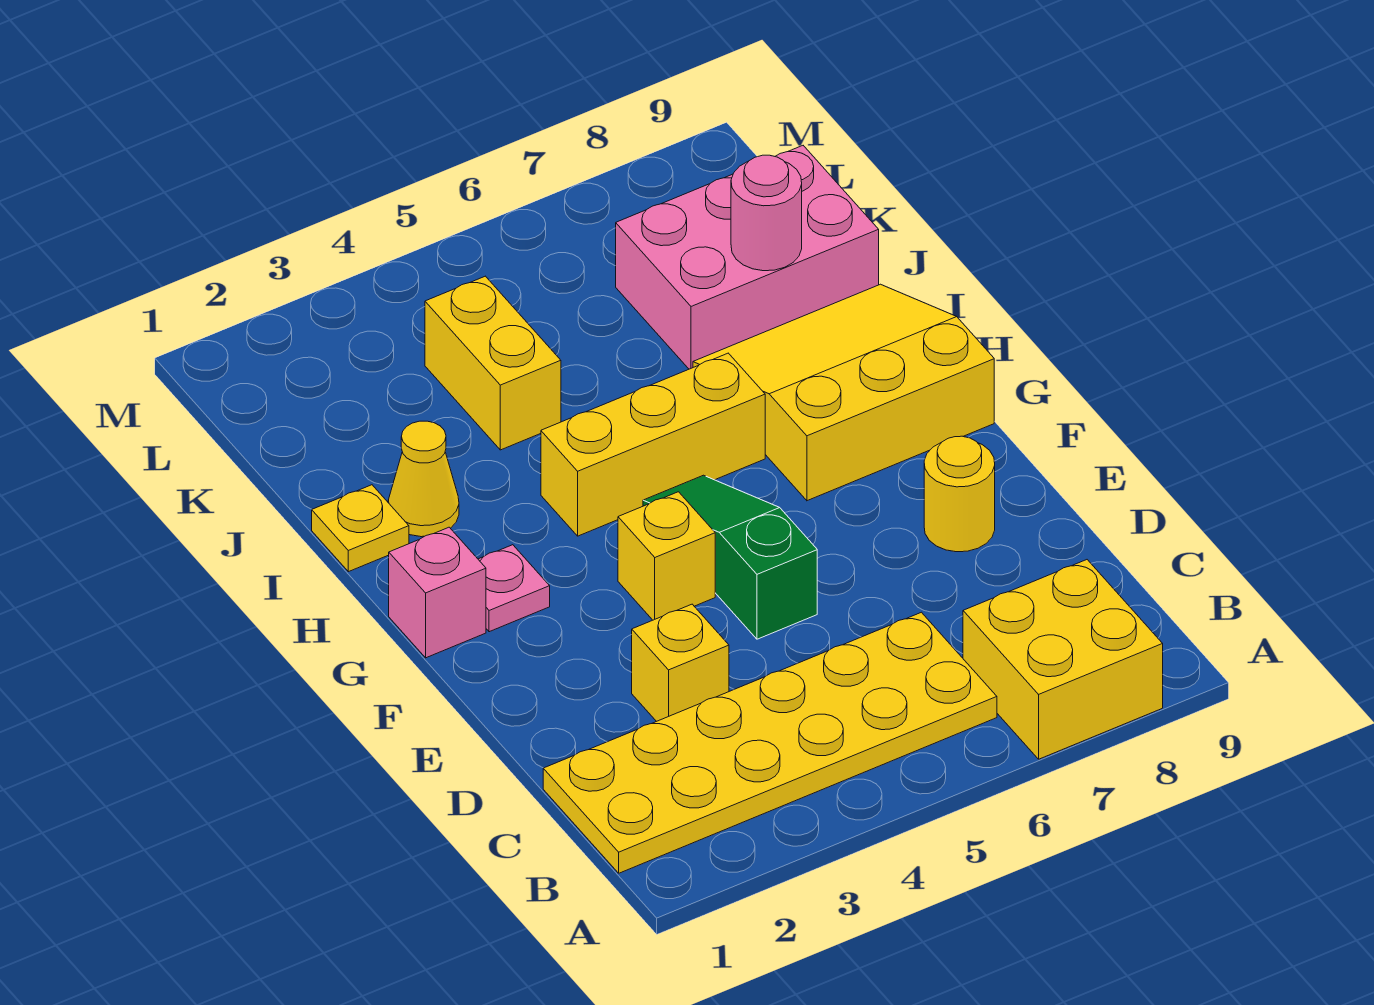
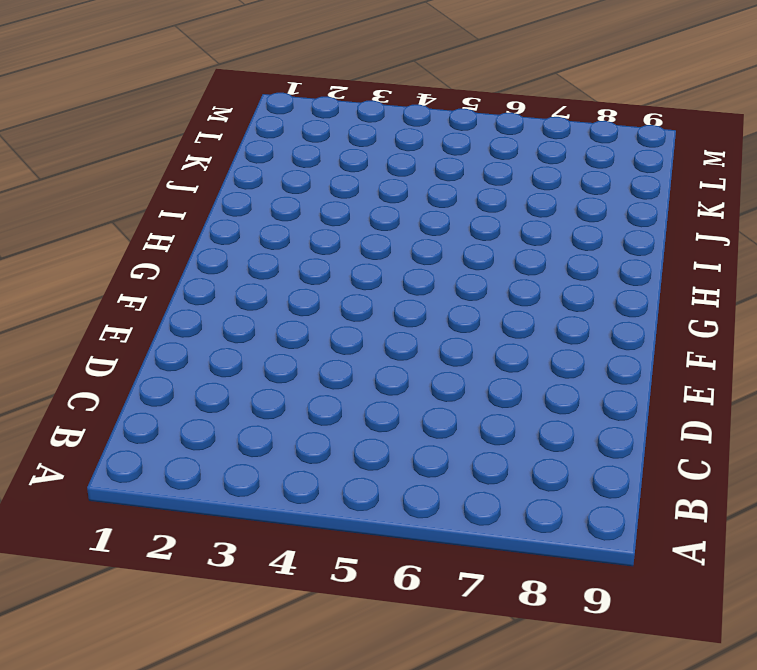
none -> yellow 2x2 brick [963,560,1163,759]
none -> yellow 2x6 plate [543,612,997,873]
none -> yellow 1x1 brick [632,604,729,722]

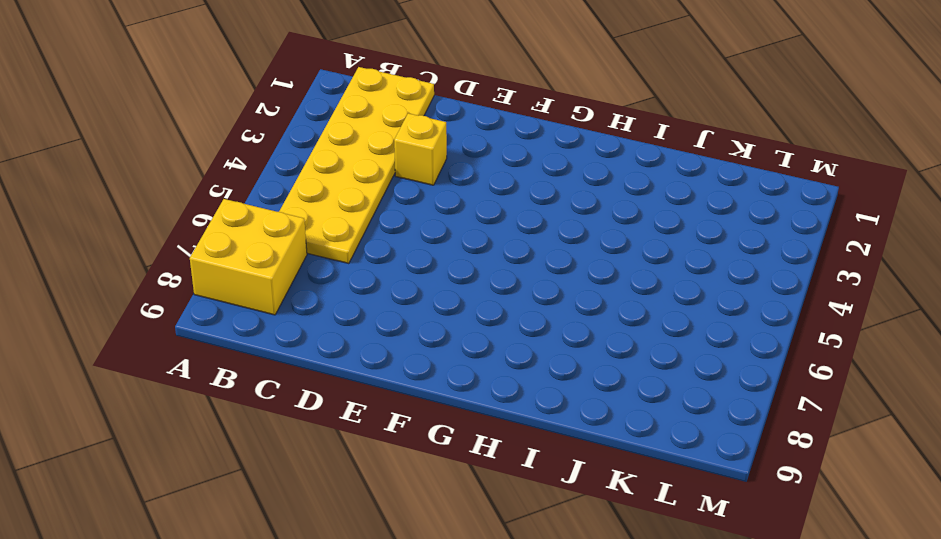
none -> green 1x3 slope [643,475,817,639]
none -> yellow 1x1 round brick [924,436,995,552]
none -> yellow 1x1 brick [618,492,715,620]

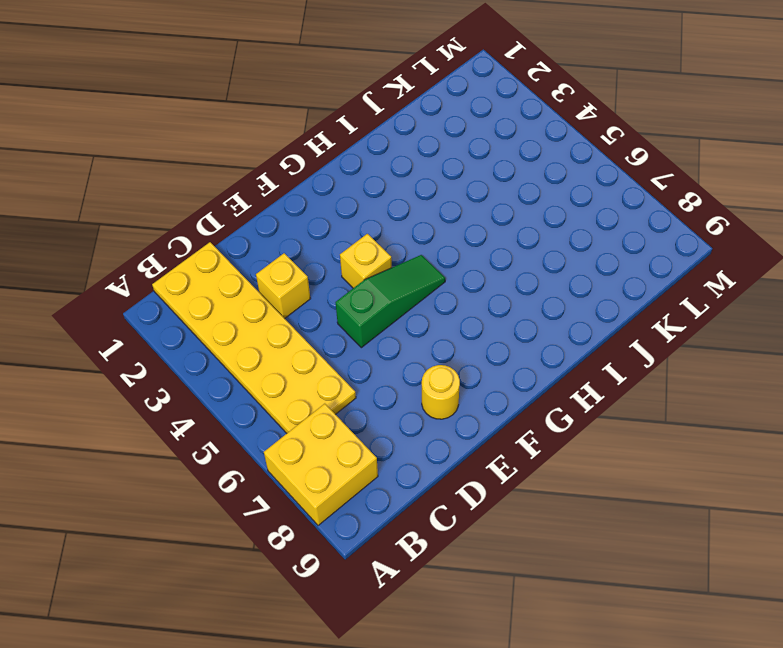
none -> pink 1x1 brick [389,527,486,658]
none -> pink 1x1 plate [478,545,550,632]
none -> yellow 3x3 slope [693,284,994,501]

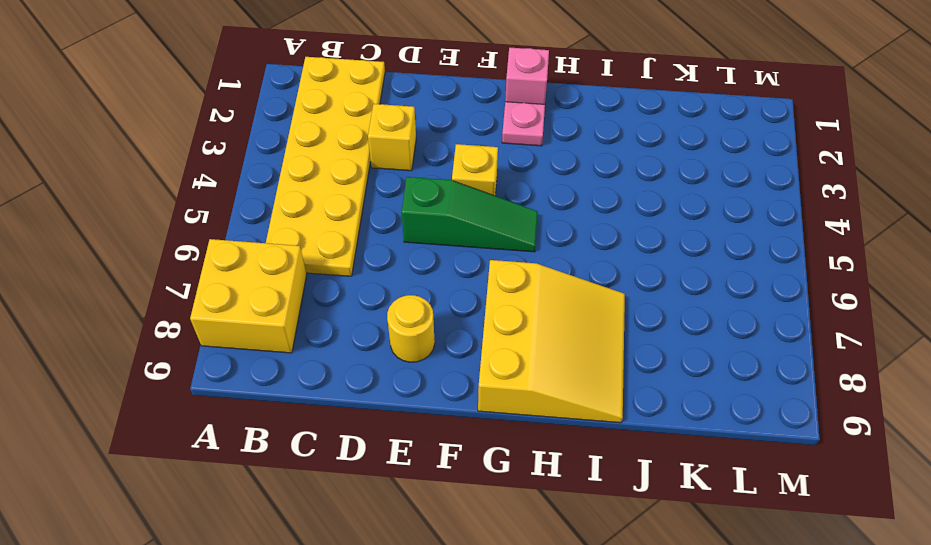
none -> yellow 1x3 brick [541,353,765,536]
none -> yellow 1x1 plate [312,485,409,572]
none -> yellow 1x1 cone [388,421,459,537]

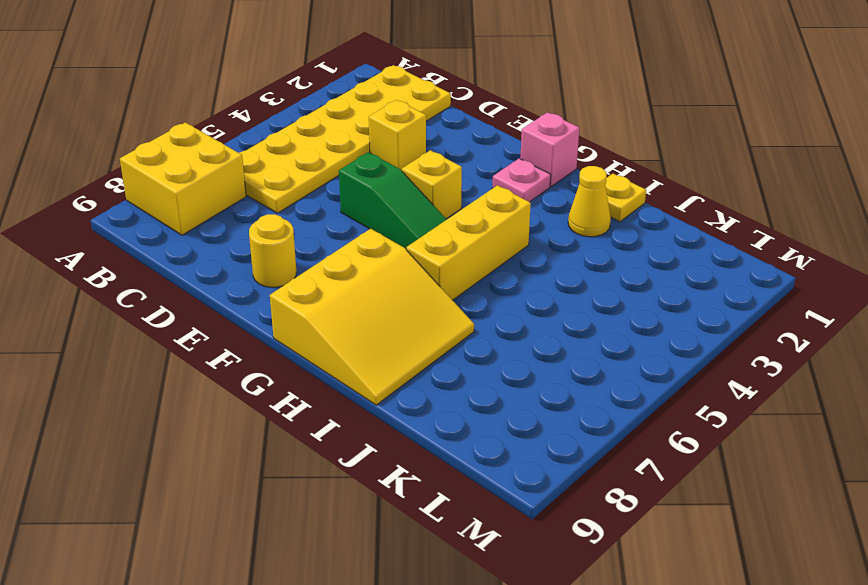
none -> yellow 1x2 brick [425,276,561,450]
none -> pink 2x3 brick [616,146,879,369]
none -> pink 1x1 round brick [731,155,802,271]

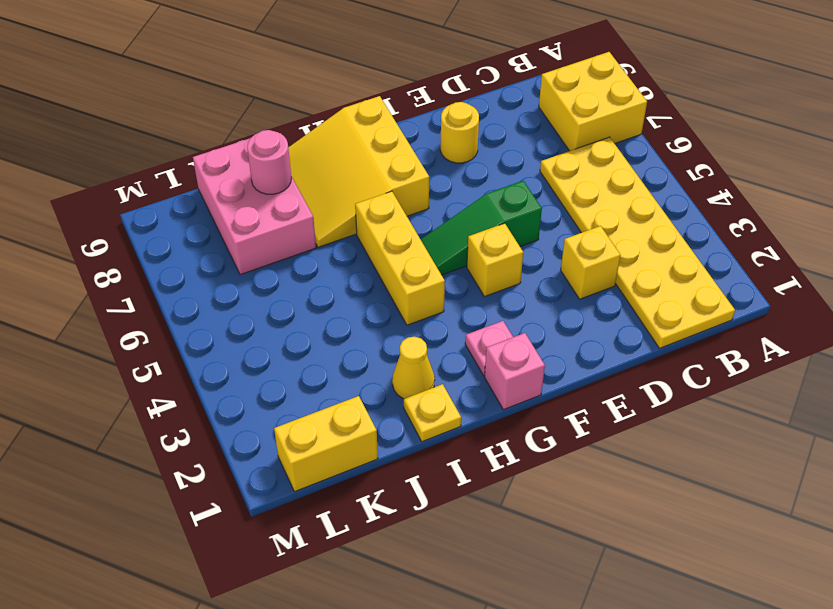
yellow 1x2 brick [274,396,378,492] -> yellow 1x2 brick moved to [425,276,561,450]

